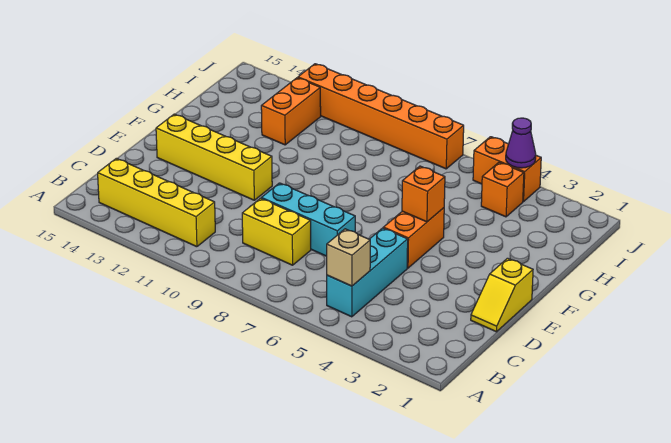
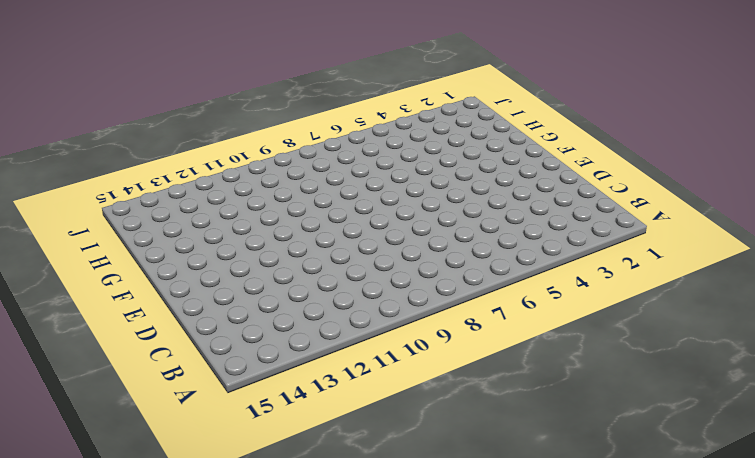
none -> cyan 1x3 brick [327,228,408,317]
none -> yellow 1x4 brick [98,158,215,247]
none -> yellow 1x2 brick [242,198,311,265]

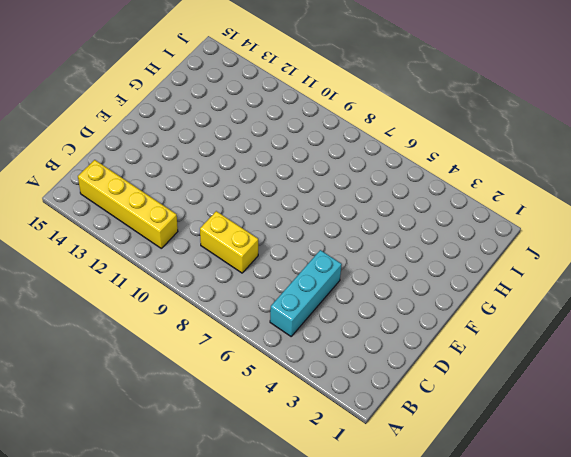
none -> yellow 1x2 slope [471,258,533,332]
none -> cyan 1x3 brick [261,183,355,256]
none -> orange 1x2 brick [383,208,444,268]

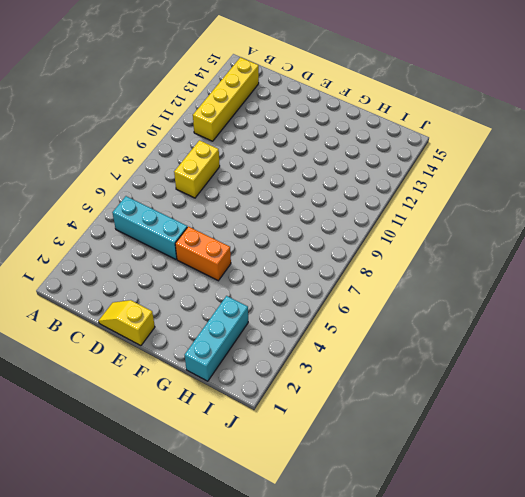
cyan 1x3 brick [185,296,248,381] -> cyan 1x3 brick moved to [261,183,355,256]
none -> yellow 1x4 brick [156,114,272,200]
none -> orange 1x2 brick [261,78,321,145]
none -> orange 1x1 brick [481,162,524,217]

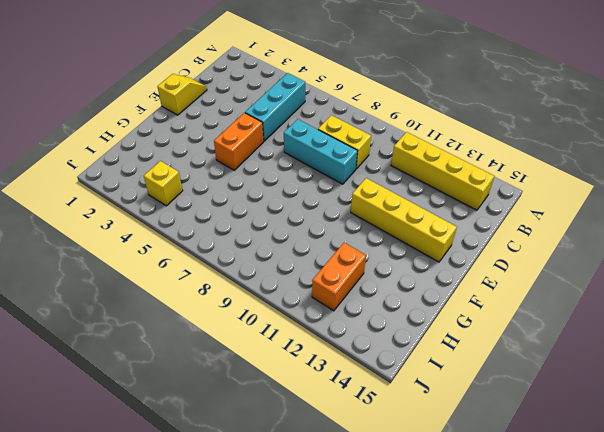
yellow 1x1 brick [144,161,183,206] -> orange 1x1 brick [481,162,524,217]
none -> orange 1x2 brick [473,137,541,202]
none -> orange 1x6 brick [298,64,464,169]
none -> tan 1x1 brick [327,229,370,286]

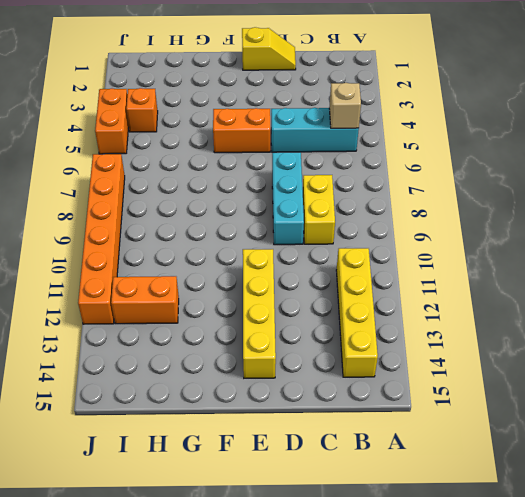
none -> orange 1x1 brick [402,166,445,222]
none -> purple 1x1 cone [506,118,536,168]

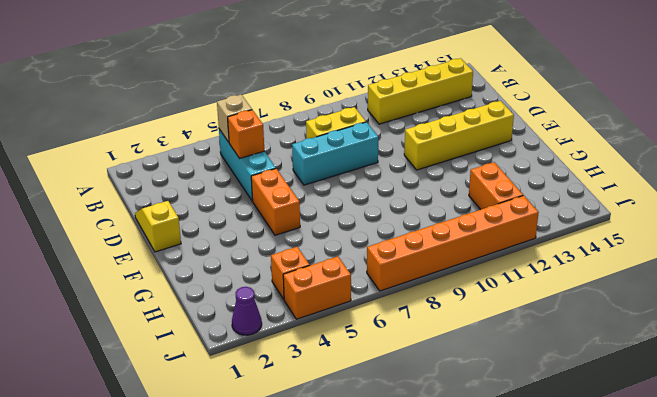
orange 1x1 brick [228,110,264,158] -> orange 1x1 brick moved to [402,166,445,222]
purple 1x1 cone [232,287,262,335] -> purple 1x1 cone moved to [506,118,536,168]

